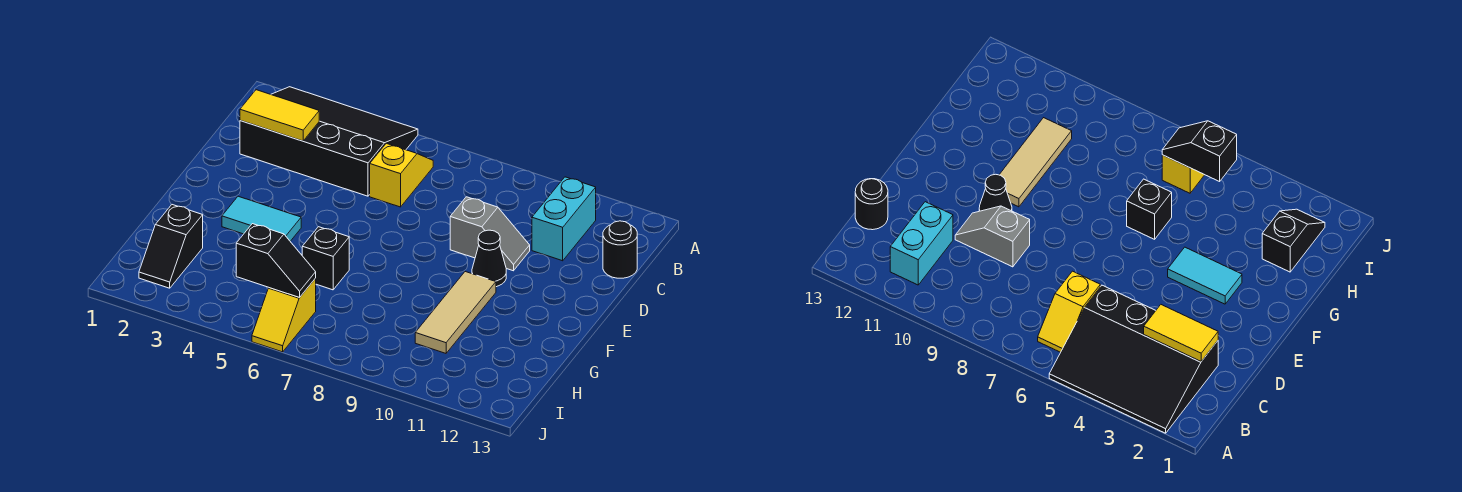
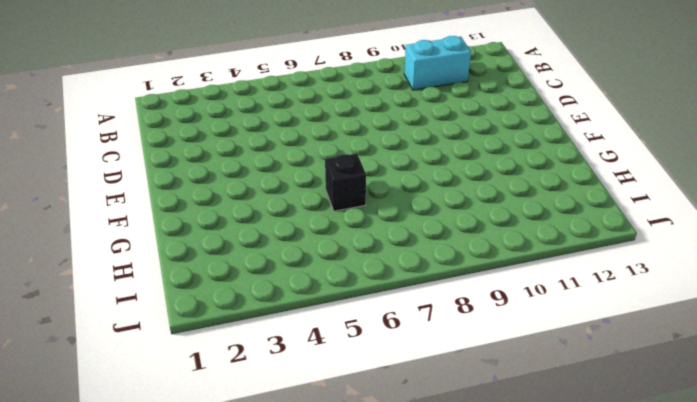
cyan 1x2 brick [404,36,471,90] -> cyan 1x2 brick turned to [532,177,596,261]
none -> black 3x4 slope [240,87,418,196]
none -> yellow 1x2 slope [370,143,433,207]
none -> black 1x1 round brick [603,221,637,278]

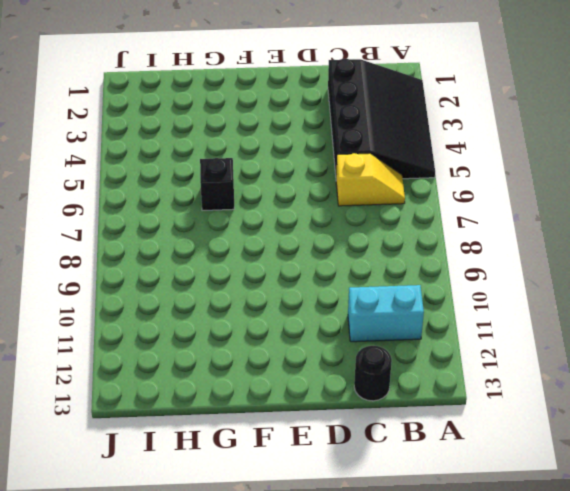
none -> grey 1x2 slope [450,197,530,271]
none -> black 1x1 cone [472,230,506,287]
none -> cyan 1x2 tile [222,196,301,241]

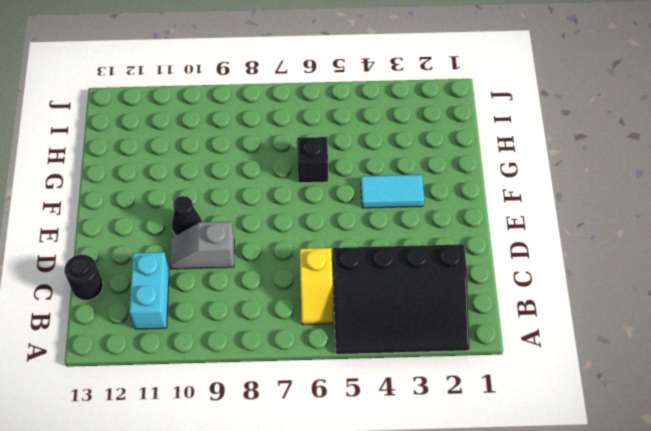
none -> tan 1x3 tile [415,272,496,353]
none -> black 1x2 slope [139,205,203,288]
none -> yellow 1x2 slope [252,279,316,352]

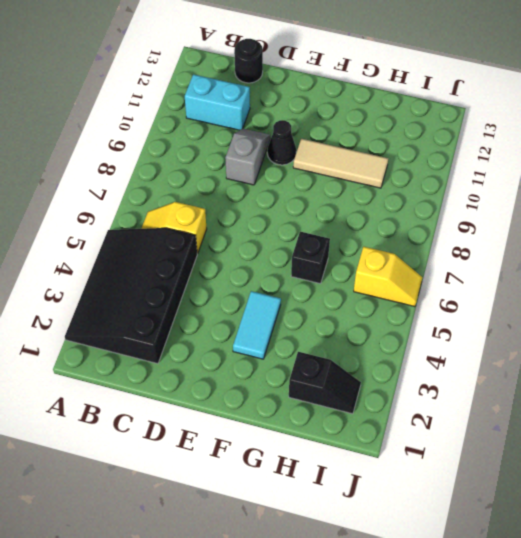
none -> yellow 1x2 tile [240,90,319,141]
none -> black 1x2 slope [236,224,316,297]

